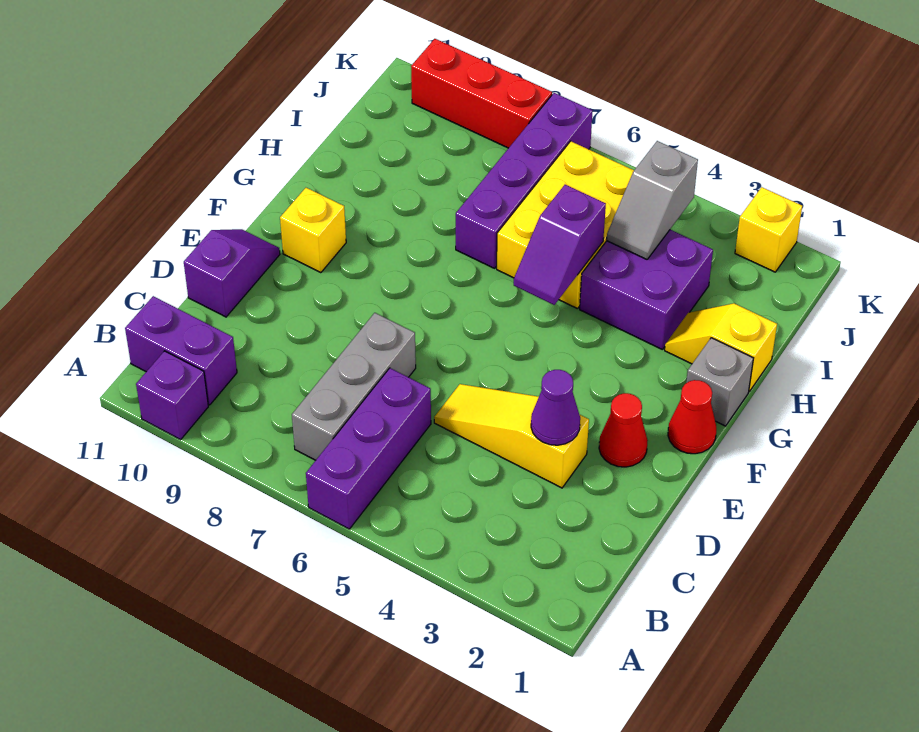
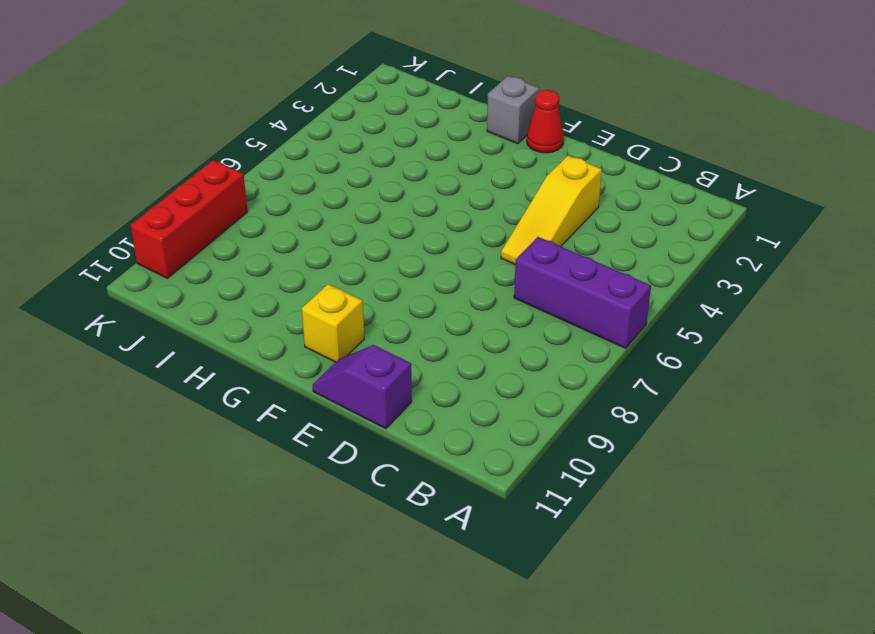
none -> purple 1x1 brick [136,351,208,439]
none -> grey 1x3 brick [292,313,416,460]
none -> purple 1x2 brick [125,296,237,405]

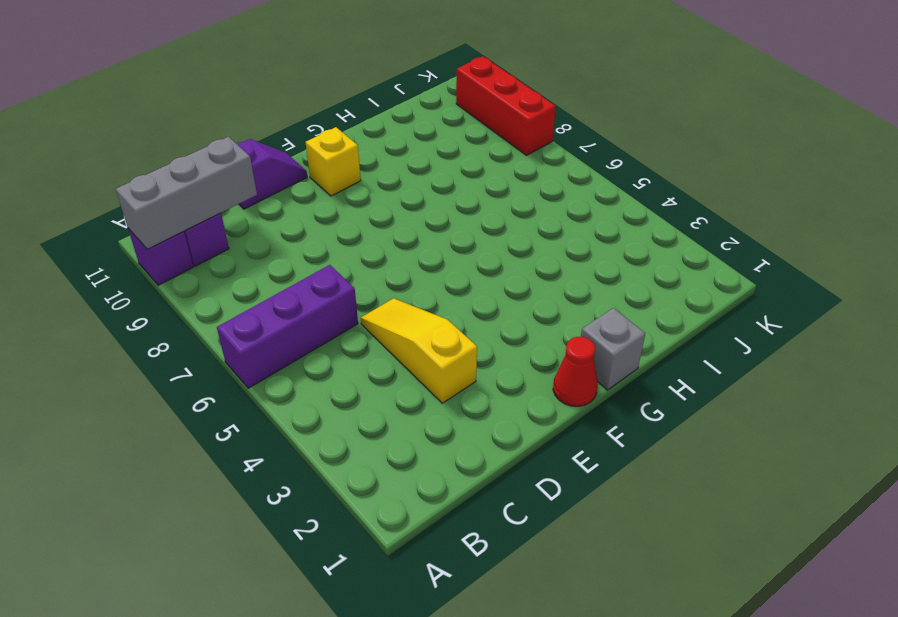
grey 1x3 brick [116,137,257,249] -> grey 1x3 brick moved to [292,313,416,460]
none -> red 1x1 cone [599,393,648,467]
none -> yellow 1x2 slope [665,303,777,391]
none -> purple 2x2 brick [580,230,713,350]

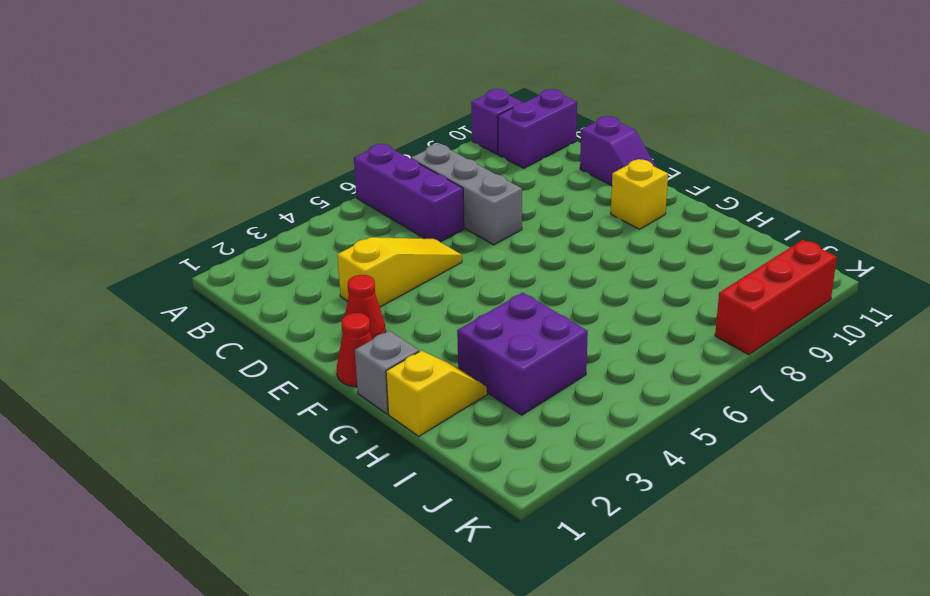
none -> yellow 2x3 brick [497,141,634,309]
none -> purple 1x4 brick [456,93,593,268]
none -> yellow 1x1 brick [735,187,802,272]

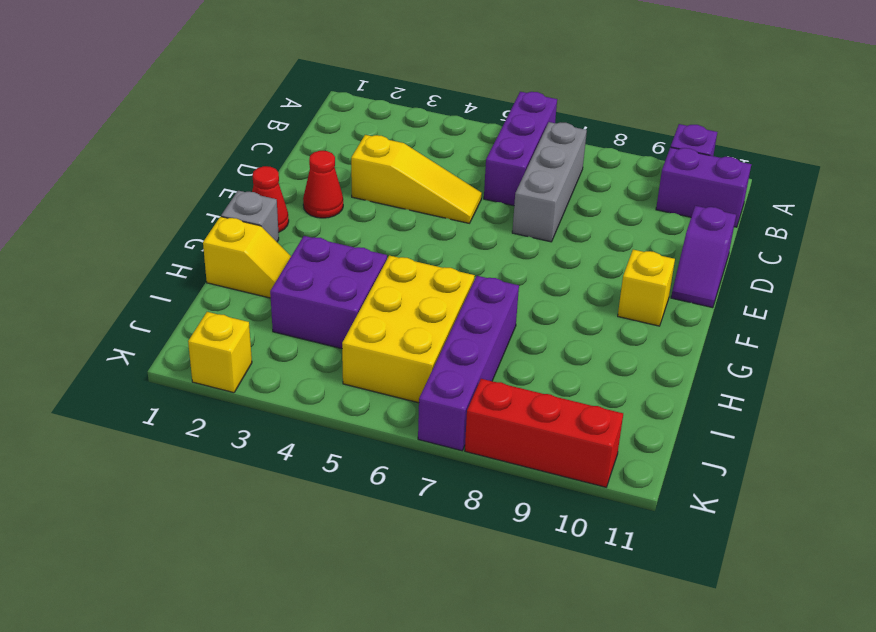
none -> purple 1x1 cone [531,370,580,445]
none -> purple 1x2 slope [514,185,606,305]
none -> grey 1x2 slope [607,141,698,259]

